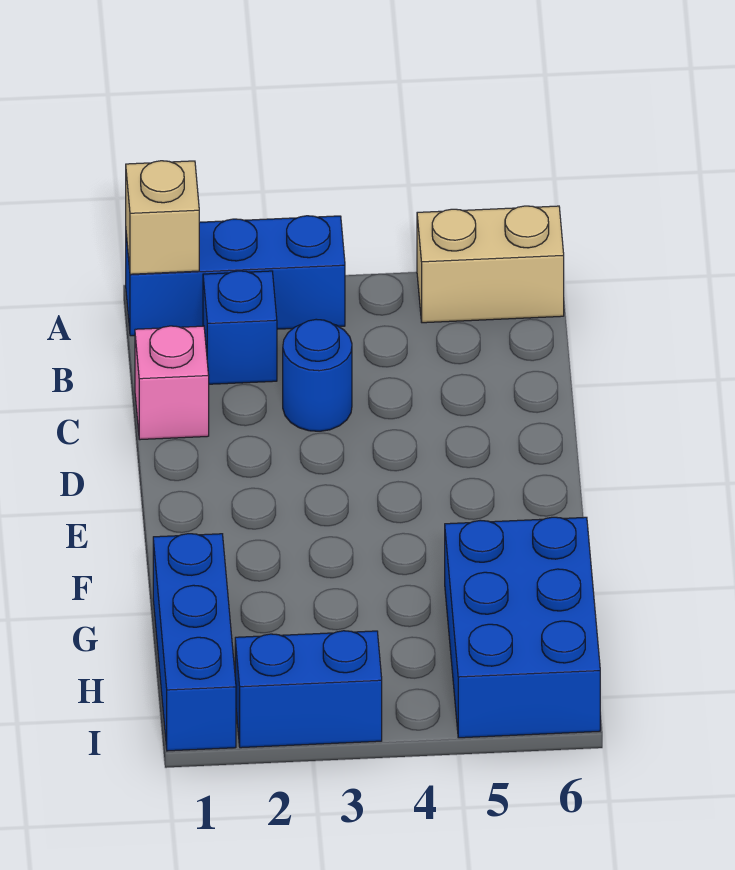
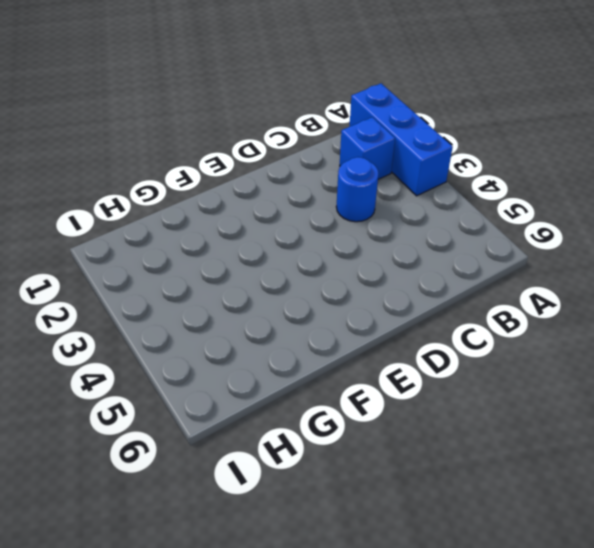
none -> tan 1x2 brick [417,206,564,323]
none -> pink 1x1 brick [135,326,209,440]

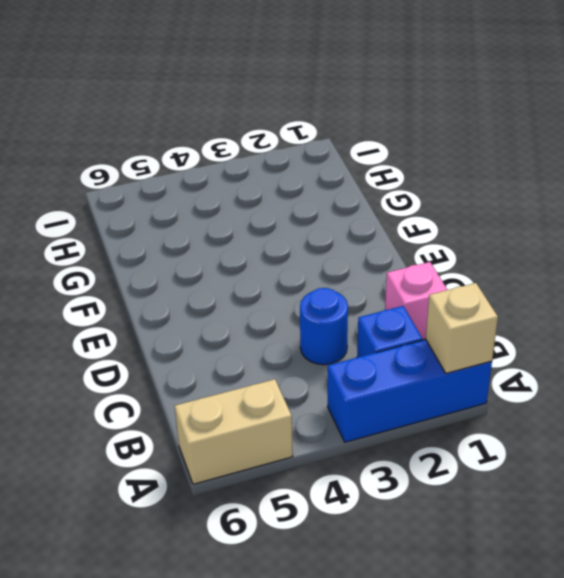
none -> blue 1x3 brick [153,534,236,751]
none -> blue 2x3 brick [445,517,600,738]

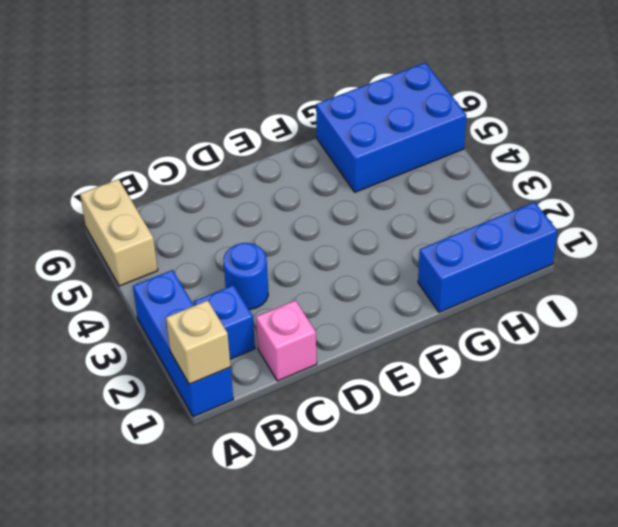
none -> blue 1x2 brick [235,631,382,748]

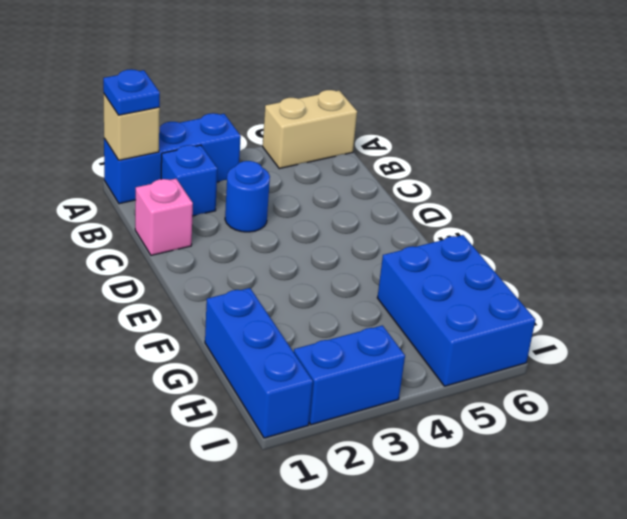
blue 1x1 plate [103,69,160,115] -> none

